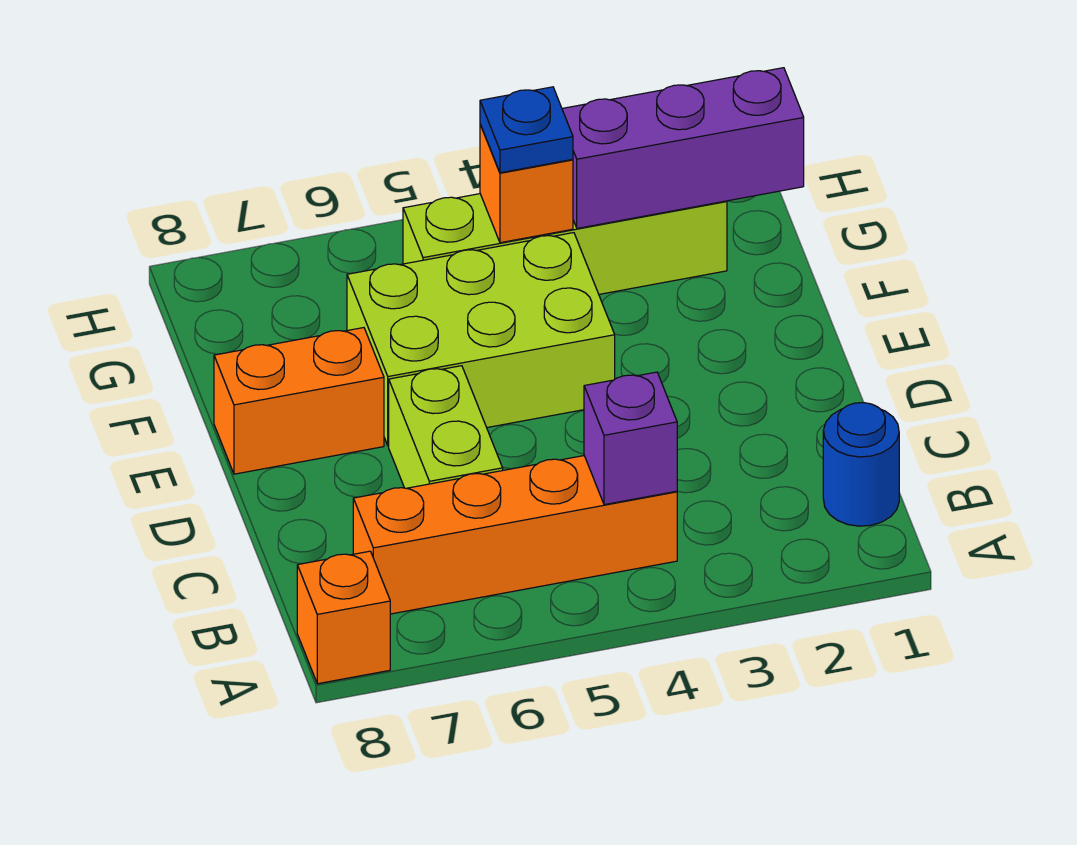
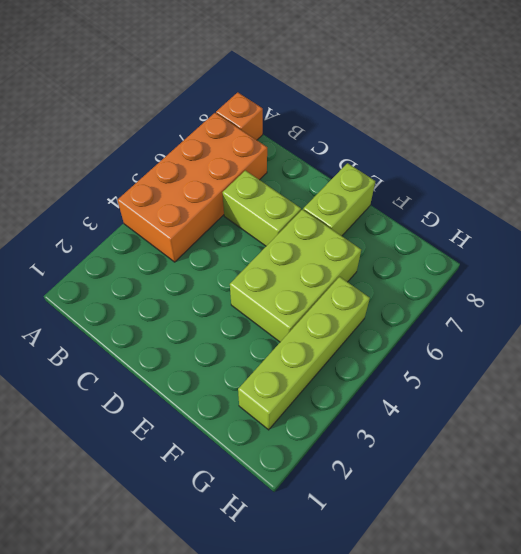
orange 2x4 brick [118,113,267,262] -> orange 1x4 brick [353,456,677,614]
lime 1x2 brick [303,163,375,236] -> orange 1x2 brick [214,328,384,474]
none -> blue 1x1 round brick [823,403,899,526]
none -> purple 1x1 brick [584,372,677,505]

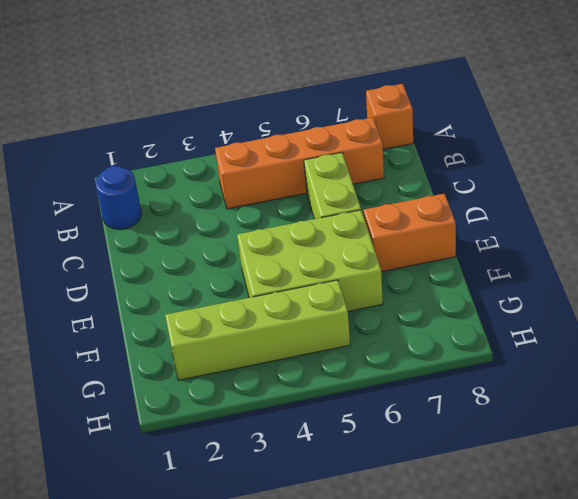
none -> purple 1x1 brick [584,372,677,505]
none -> purple 1x3 brick [562,68,804,228]

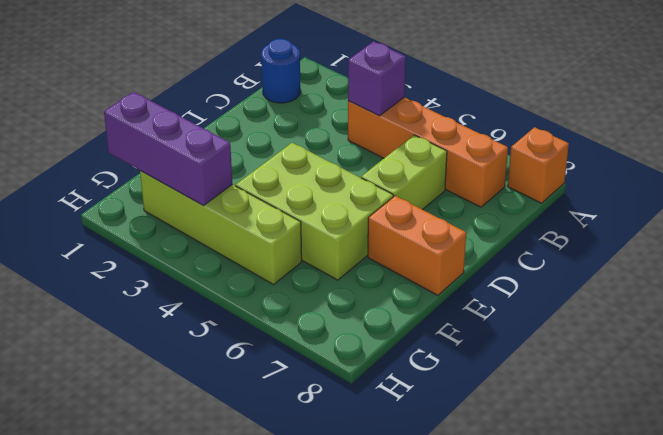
none -> orange 1x1 brick [480,124,573,243]
none -> blue 1x1 plate [480,87,573,173]

